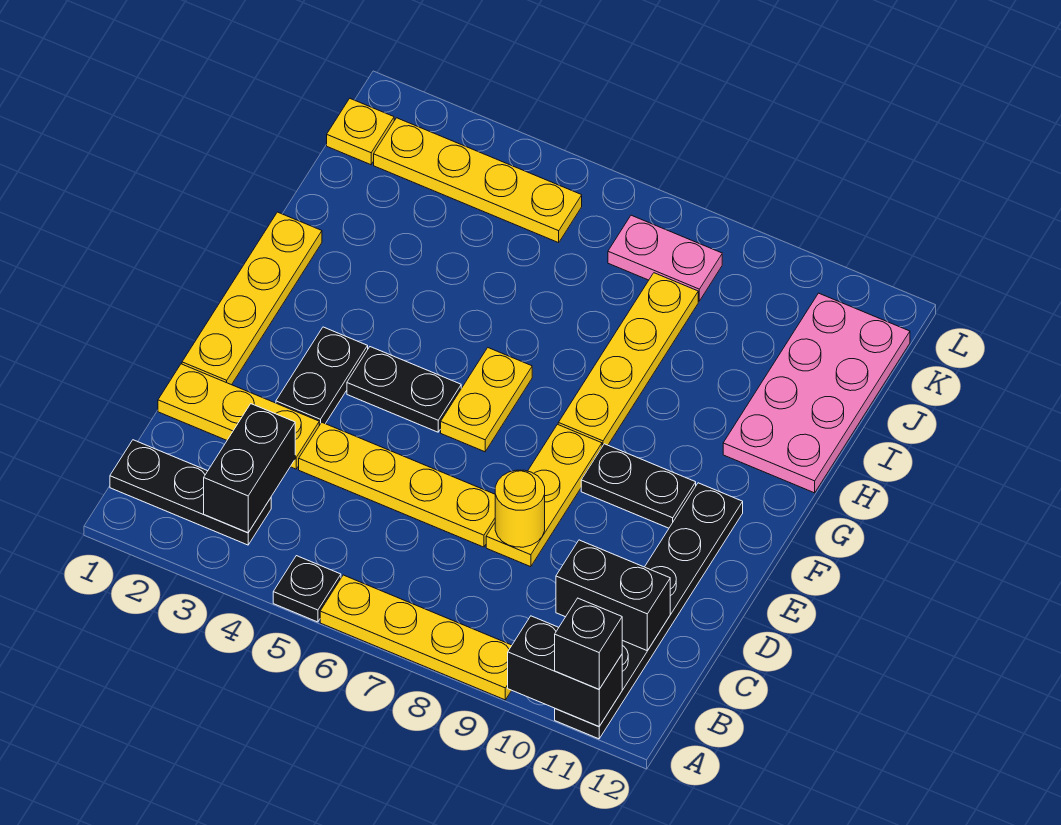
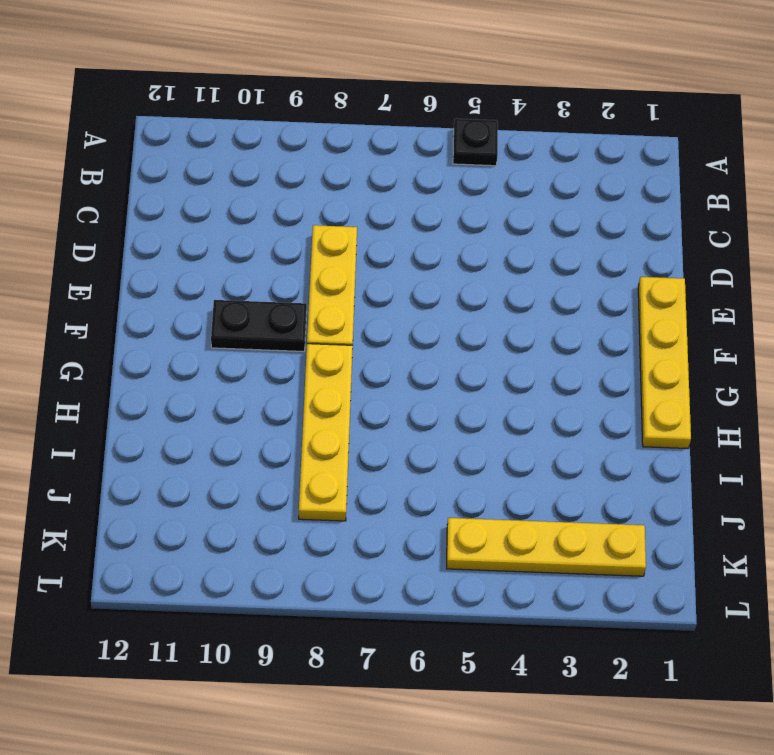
none -> yellow 1x4 plate [320,575,512,700]
none -> black 1x6 plate [555,483,743,739]
none -> black 1x3 plate [110,440,271,545]

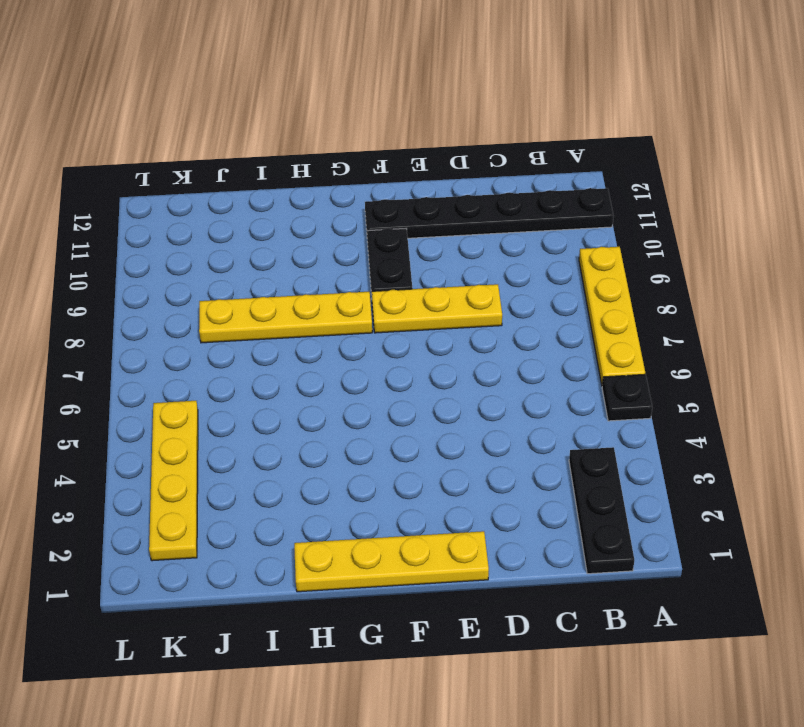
none -> yellow 1x3 plate [158,364,319,469]
none -> yellow 1x4 plate [299,423,495,547]
none -> black 1x2 plate [276,327,368,425]

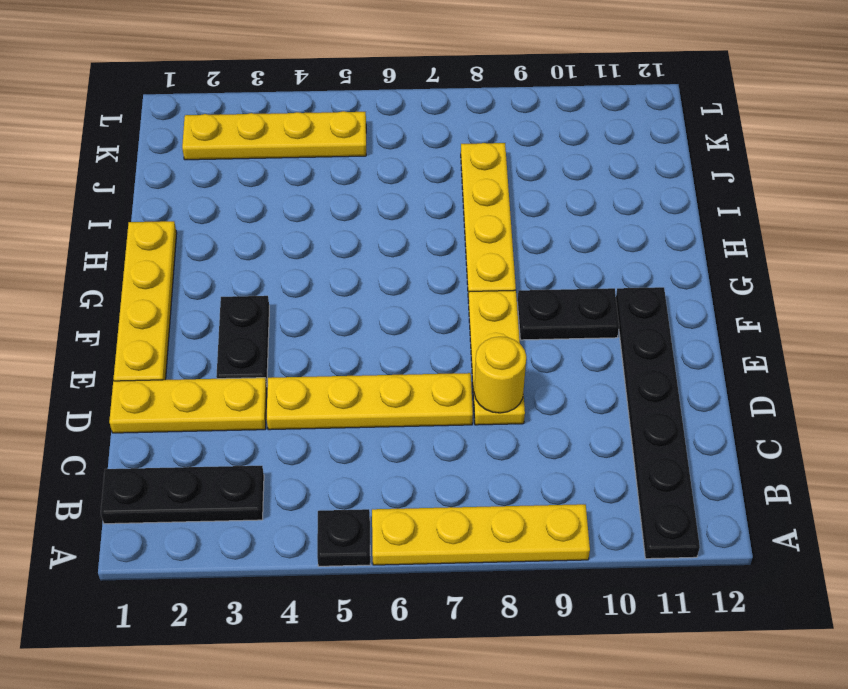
none -> black 1x2 plate [347,347,461,432]
none -> yellow 1x2 plate [441,348,532,452]
none -> pink 2x4 plate [723,293,910,493]

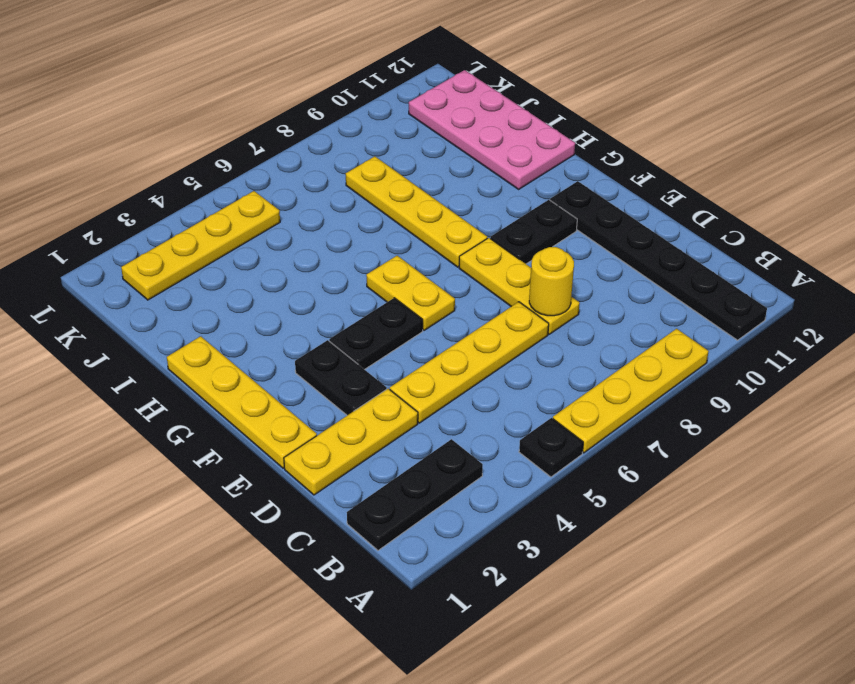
none -> yellow 1x1 plate [327,99,394,165]
none -> pink 1x2 plate [608,215,722,301]
none -> black 1x2 brick [508,616,622,727]

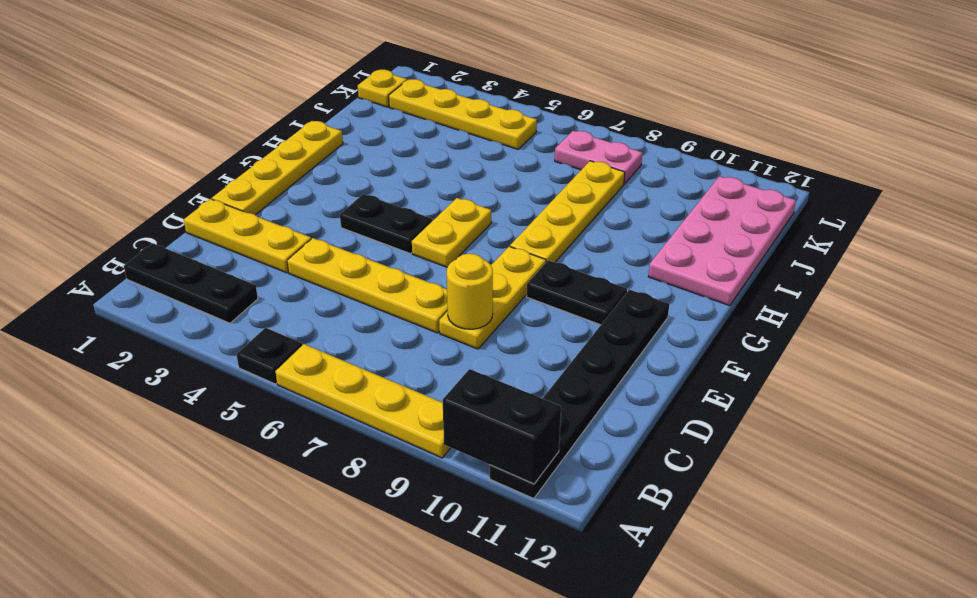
none -> black 1x2 plate [276,327,368,425]
none -> black 1x2 brick [204,404,295,533]
none -> black 1x2 brick [556,540,670,651]

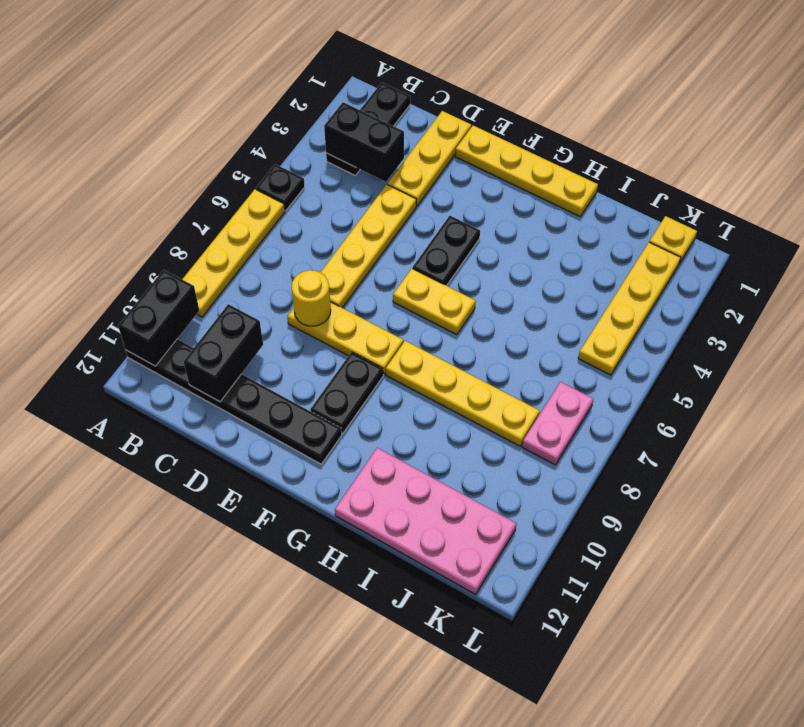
none -> black 1x2 plate [276,327,368,425]
none -> black 1x1 brick [555,598,622,689]

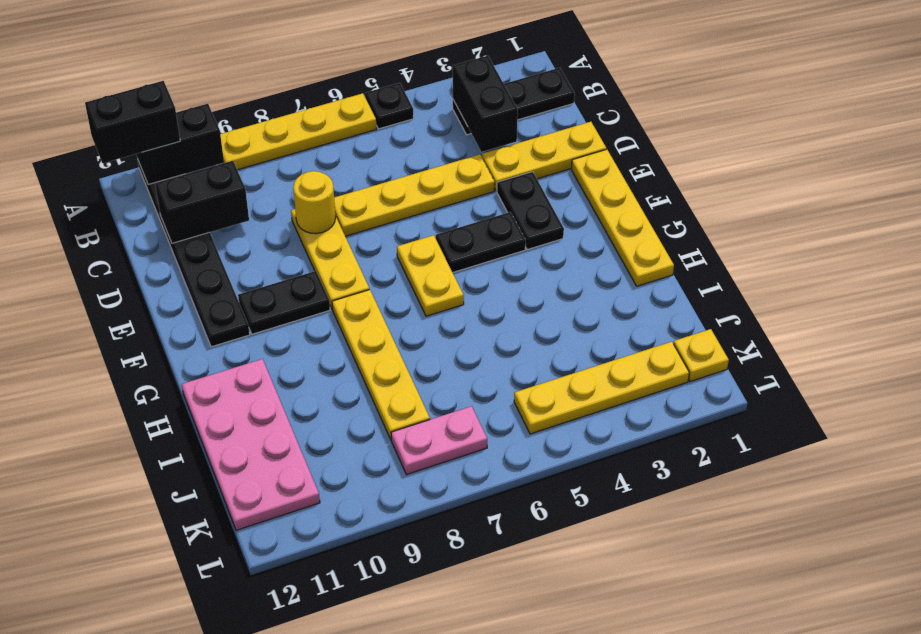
black 1x2 brick [85,81,180,163] -> black 1x1 brick [555,598,622,689]

